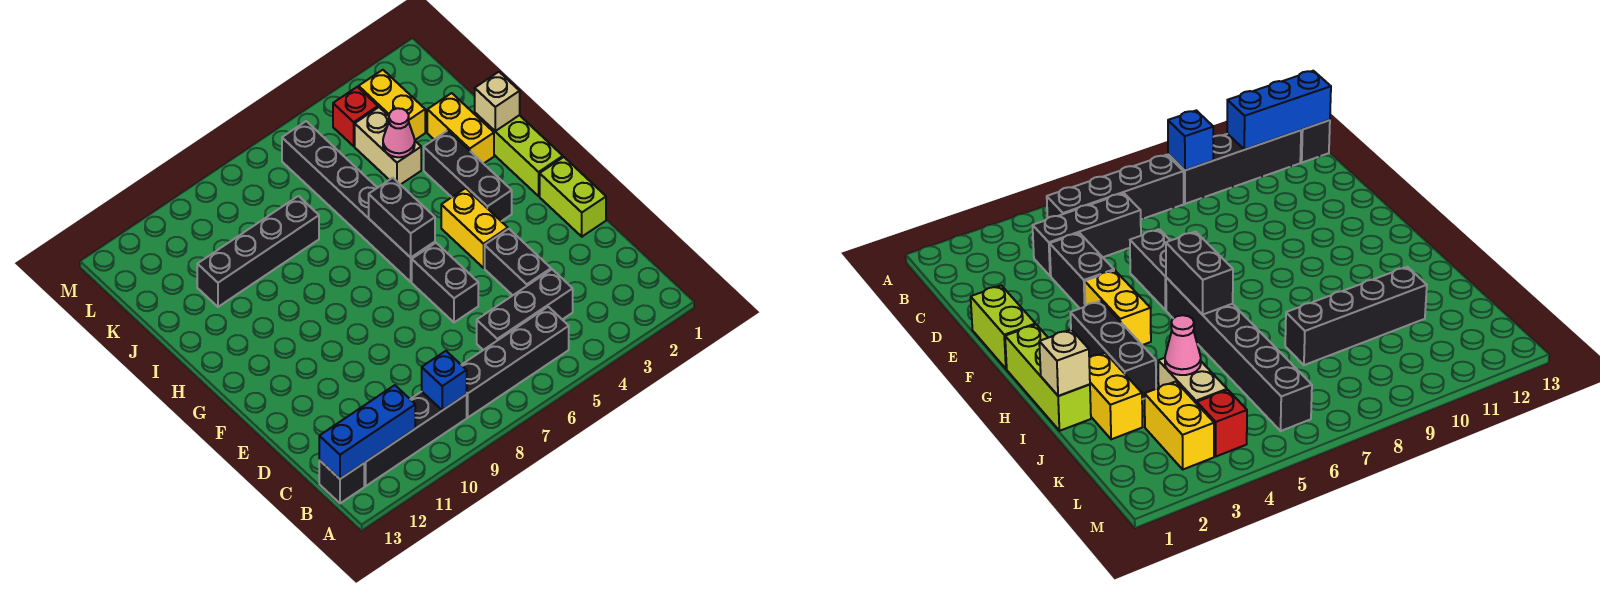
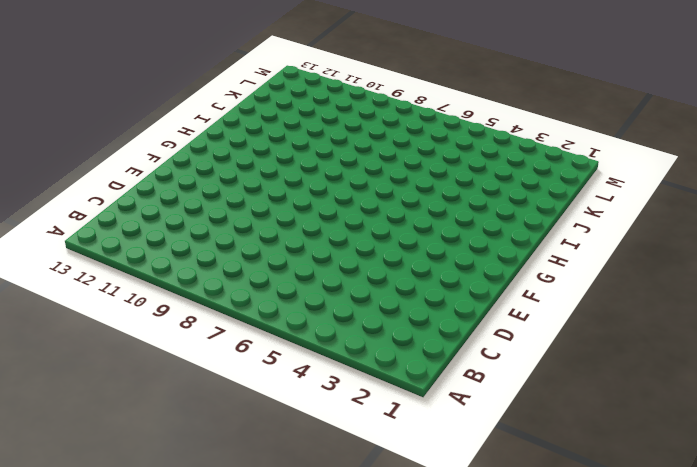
none -> black 1x4 brick [462,307,569,418]
none -> black 1x4 brick [364,392,467,486]
none -> black 1x1 brick [319,460,364,503]

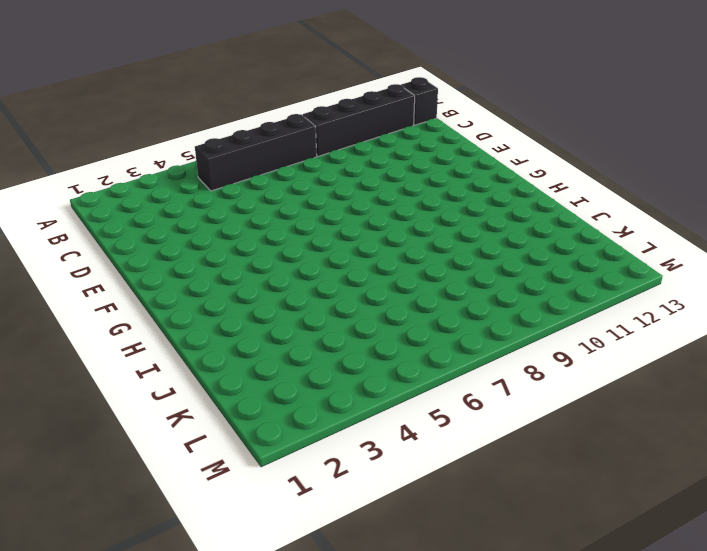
none -> black 1x3 brick [477,269,573,350]
none -> black 1x2 brick [485,229,551,295]
none -> lime 1x2 brick [540,157,606,237]

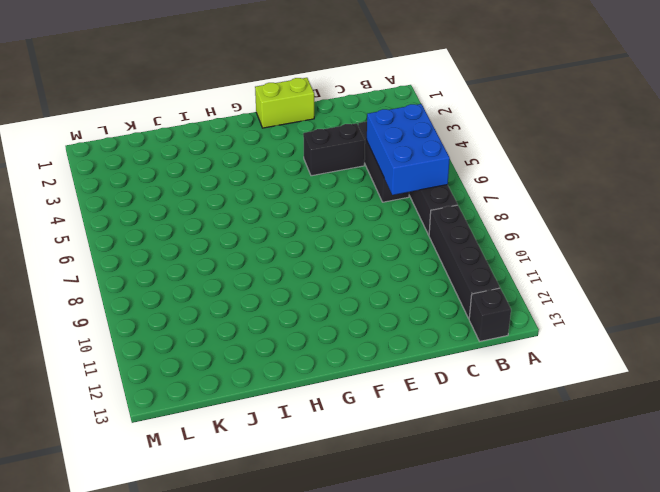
blue 2x3 brick [367,104,450,195] -> none
none -> black 1x2 brick [412,243,478,322]
none -> yellow 1x2 brick [441,188,508,268]
none -> lime 1x3 brick [475,113,563,196]

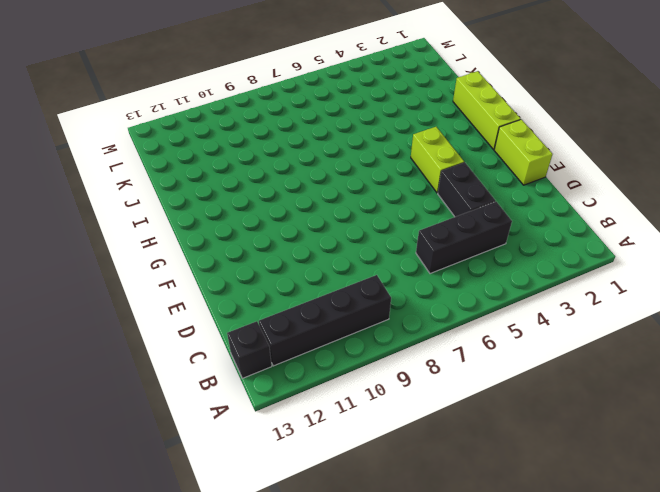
lime 1x2 brick [411,127,464,193] -> yellow 1x2 brick [441,188,508,268]
none -> black 1x4 brick [462,307,569,418]
none -> black 1x2 brick [412,243,478,322]
none -> black 1x3 brick [424,131,512,221]

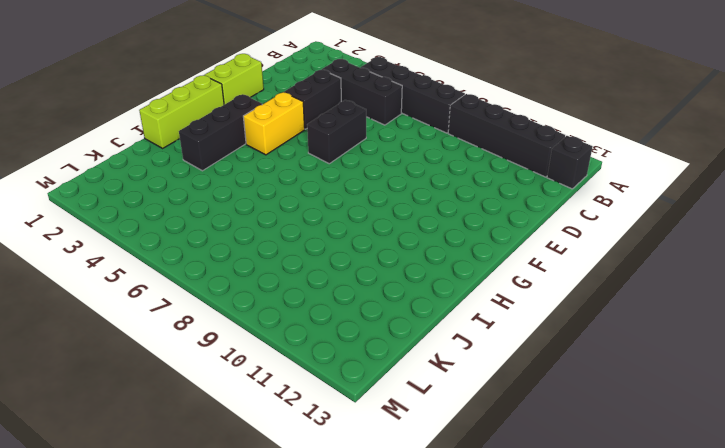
none -> black 1x6 brick [282,121,435,282]
none -> yellow 1x2 brick [427,93,494,164]
none -> tan 1x2 brick [355,107,421,185]

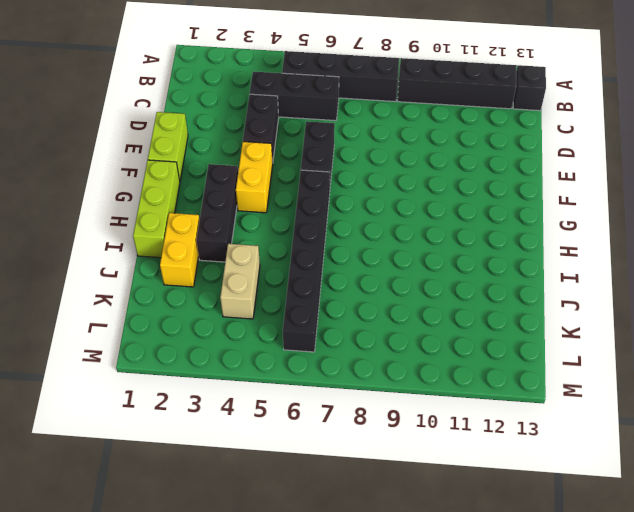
none -> black 1x4 brick [197,196,319,307]
none -> yellow 1x2 brick [359,70,425,140]
none -> red 1x1 brick [333,87,378,146]

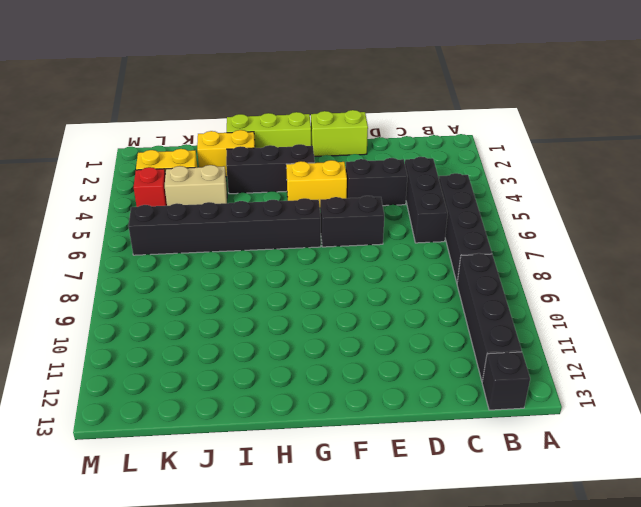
none -> black 1x4 brick [197,196,319,307]
none -> blue 1x1 brick [422,351,467,410]
none -> blue 1x3 brick [319,385,415,479]

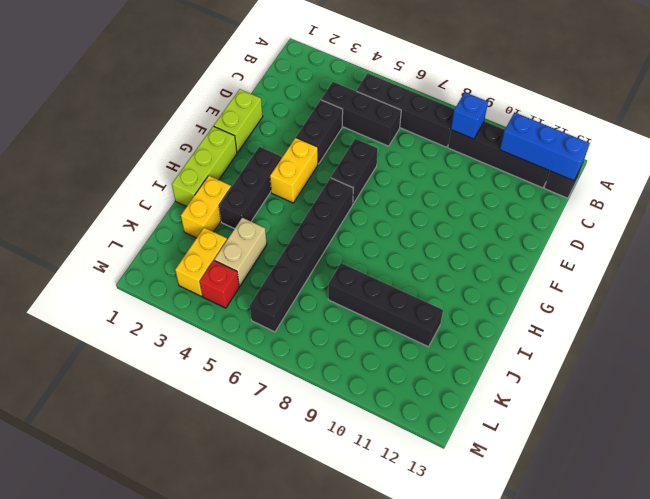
none -> black 1x2 brick [369,178,435,257]
none -> tan 1x1 brick [475,72,520,131]
none -> pink 1x1 cone [383,108,415,157]

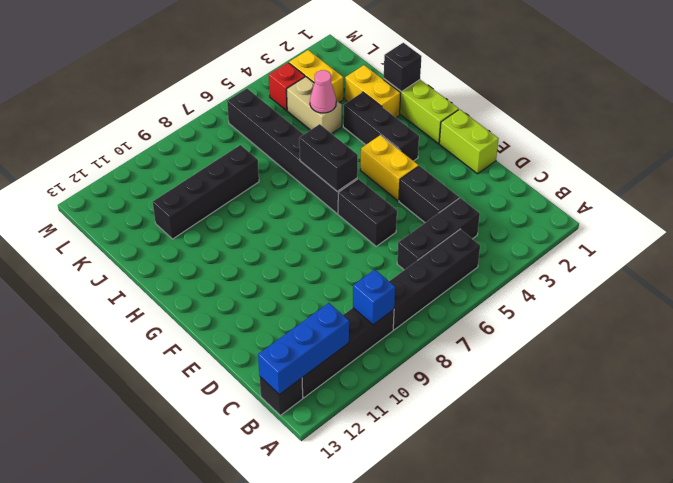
black 1x1 brick [384,43,422,92] -> tan 1x1 brick [475,72,520,131]

